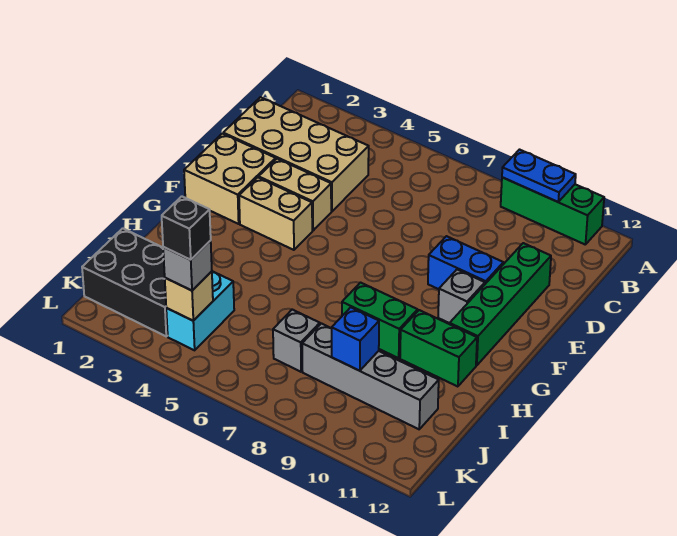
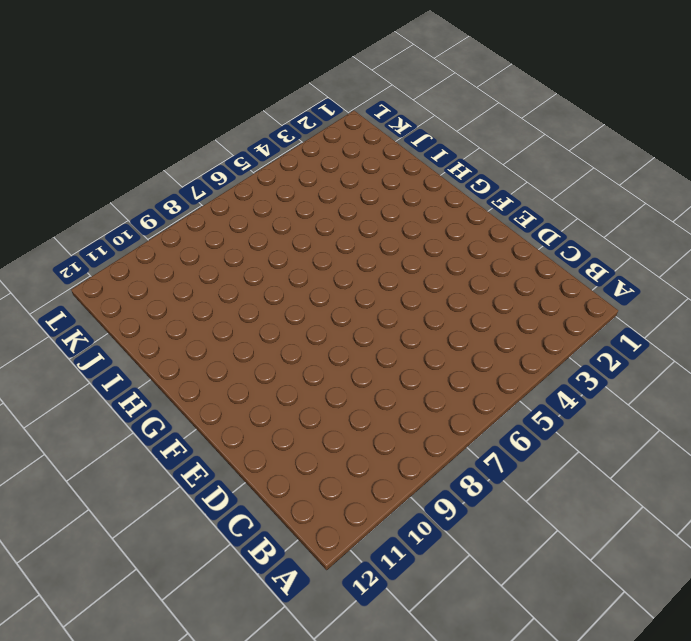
none -> green 1x3 brick [501,177,604,245]
none -> tan 2x4 brick [223,97,369,211]
none -> green 1x4 brick [450,243,551,366]

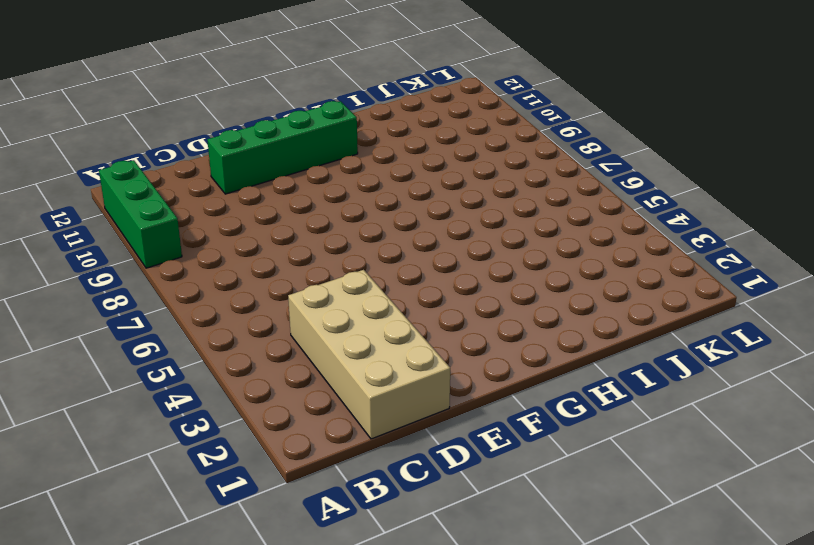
none -> tan 2x2 brick [184,134,276,224]
none -> tan 1x2 brick [259,159,331,230]
none -> blue 1x2 brick [428,236,503,289]

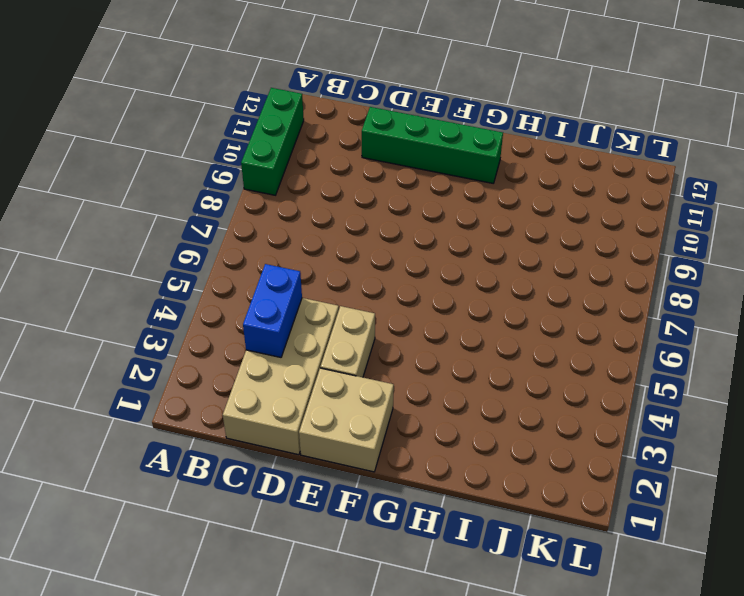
blue 1x2 brick [243,264,302,357] -> blue 1x2 brick moved to [428,236,503,289]
none -> tan 1x2 brick [239,177,312,250]
none -> grey 1x1 brick [438,270,485,323]
none -> green 1x2 brick [342,283,418,358]

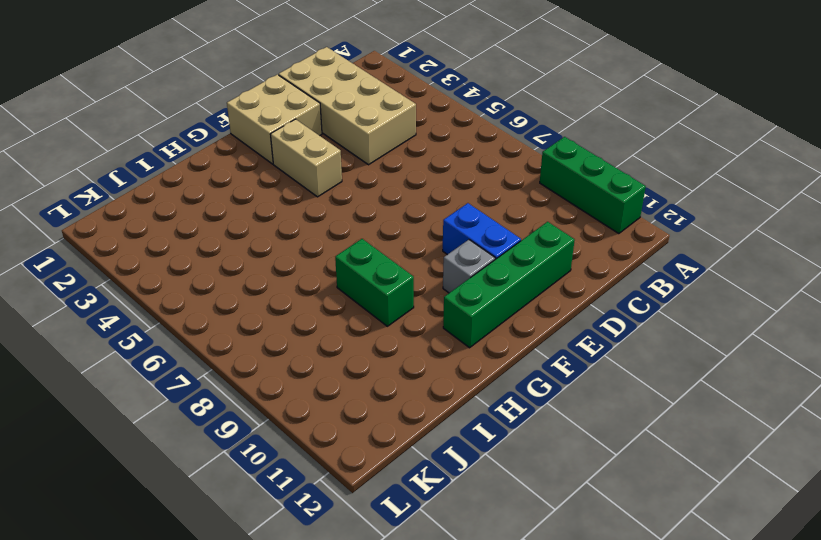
none -> tan 1x2 brick [259,159,331,230]
none -> green 1x2 brick [400,310,477,387]
none -> black 2x3 brick [82,228,168,336]

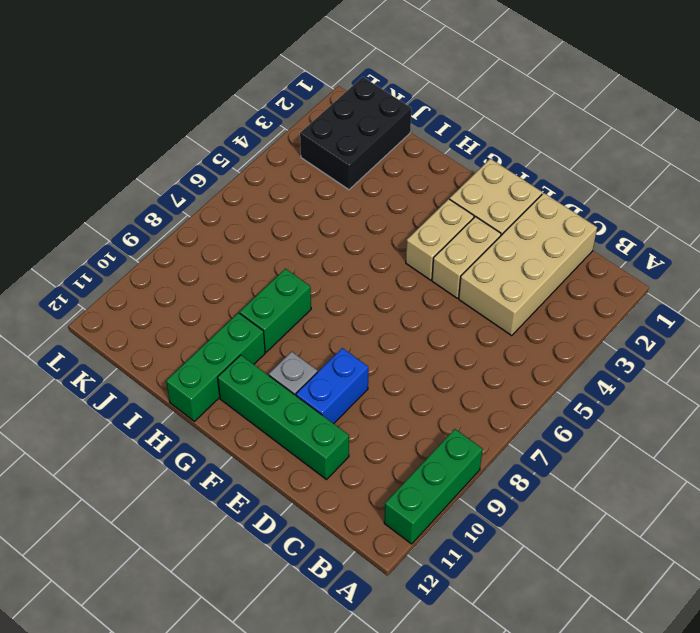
green 1x3 brick [166,313,265,421] -> green 1x2 brick [400,310,477,387]
none -> cyan 1x2 brick [166,271,234,350]
none -> grey 1x1 brick [273,310,320,372]
none -> grey 1x4 brick [302,323,439,429]

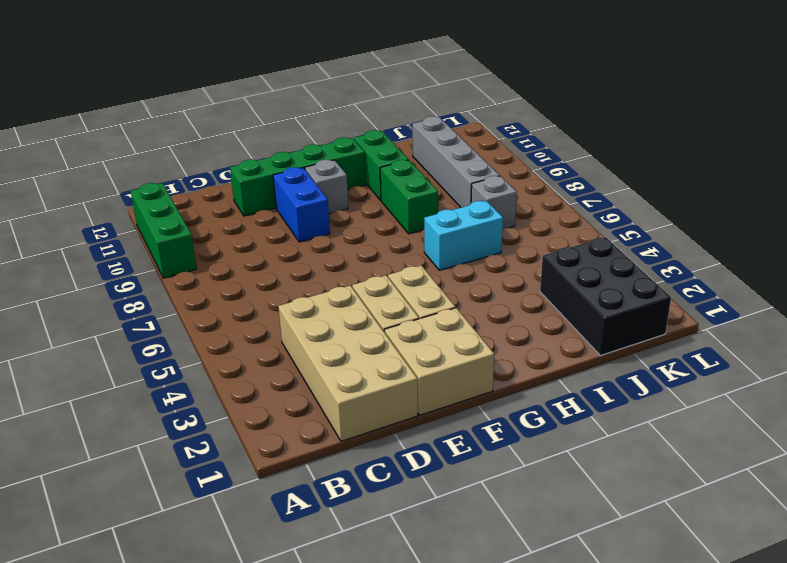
cyan 1x2 brick [424,201,503,270] -> cyan 1x2 brick moved to [166,271,234,350]
none -> blue 1x2 plate [502,150,576,202]
none -> blue 1x1 brick [332,307,379,371]
none -> tan 1x1 brick [165,271,213,321]

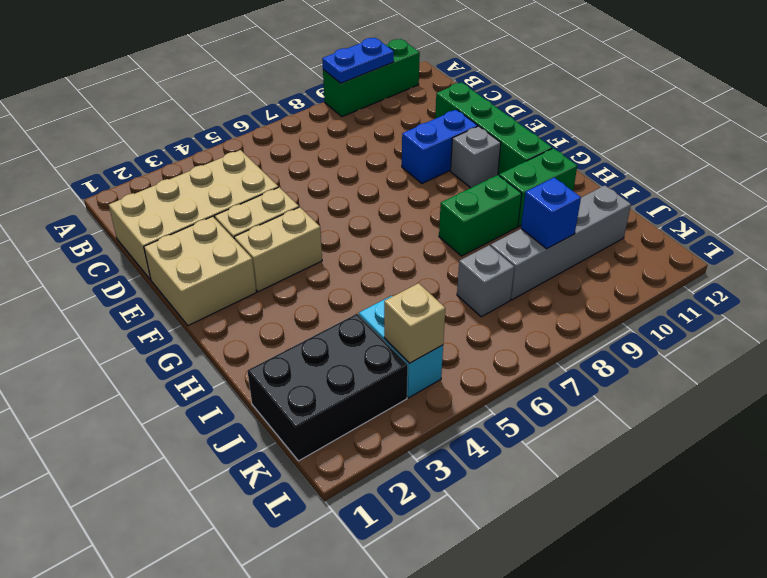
none -> grey 1x1 brick [163,241,212,291]
none -> black 1x1 brick [162,196,211,260]

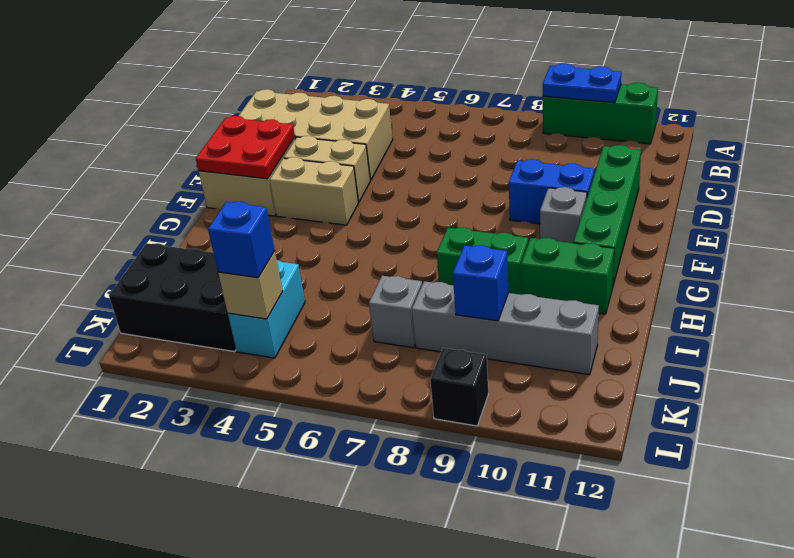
red 2x2 plate [196,116,295,179] -> none
blue 1x1 brick [208,202,275,278] -> grey 1x1 brick [163,241,212,291]
black 1x1 brick [430,348,488,426] -> black 1x1 brick moved to [162,196,211,260]

